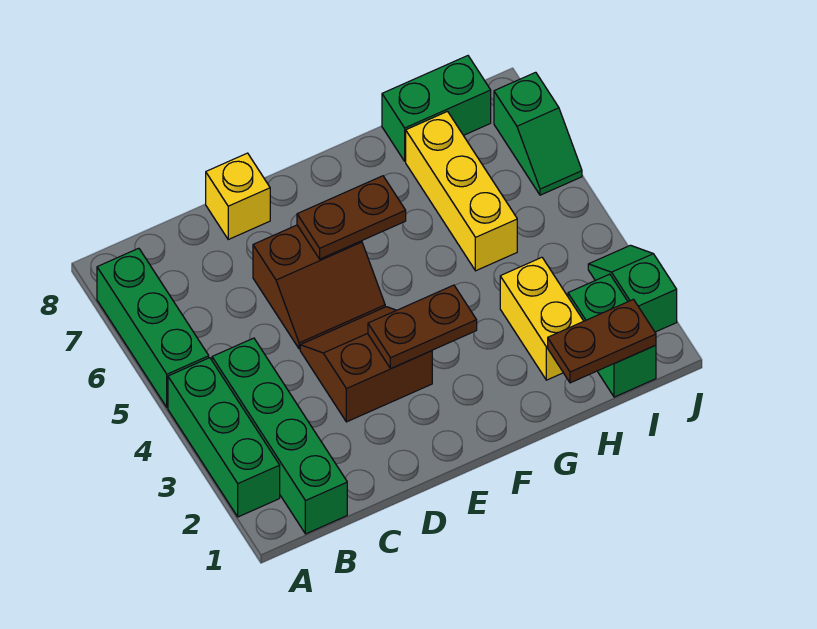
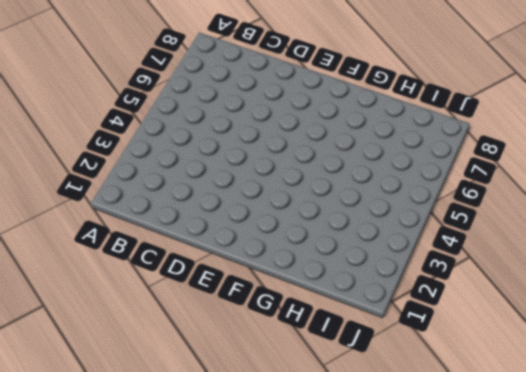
none -> green 1x3 brick [168,358,280,517]
none -> green 1x3 brick [97,248,209,407]
none -> green 1x4 brick [212,338,347,534]

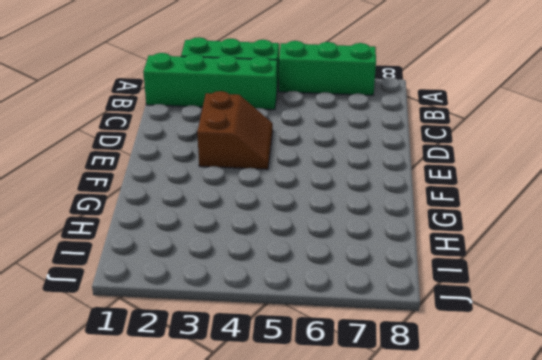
none -> brown 2x2 slope [253,225,385,349]
none -> yellow 1x1 brick [206,153,270,239]
none -> yellow 1x2 brick [500,257,583,380]

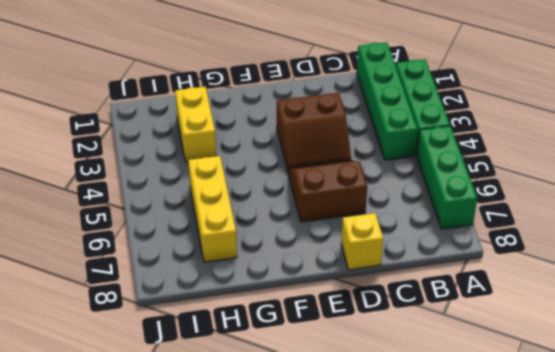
none -> green 1x2 brick [382,56,491,161]
none -> green 1x2 brick [568,274,656,397]
none -> green 1x2 slope [588,245,677,332]

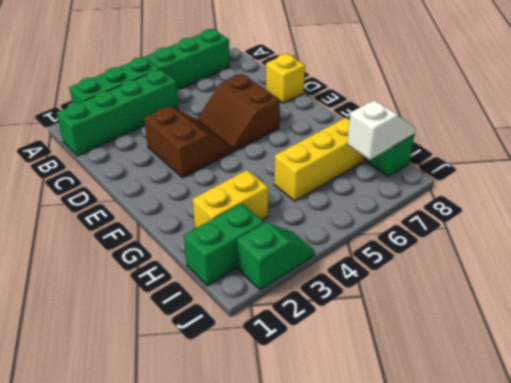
white 1x2 slope [347,100,416,160] -> none
none -> green 1x2 slope [494,72,582,195]
none -> brown 1x2 plate [368,285,477,369]
none -> brown 1x2 plate [297,176,406,259]

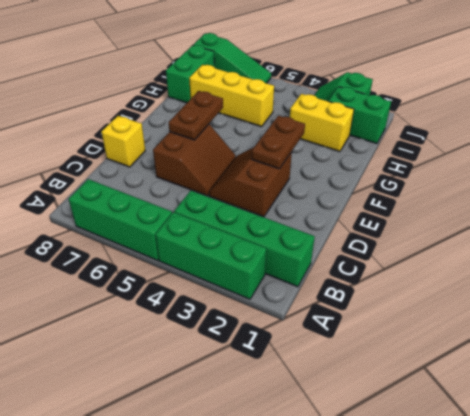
green 1x3 slope [193,33,271,83] -> green 1x2 slope [494,72,582,195]
none -> brown 1x2 plate [548,299,656,383]

